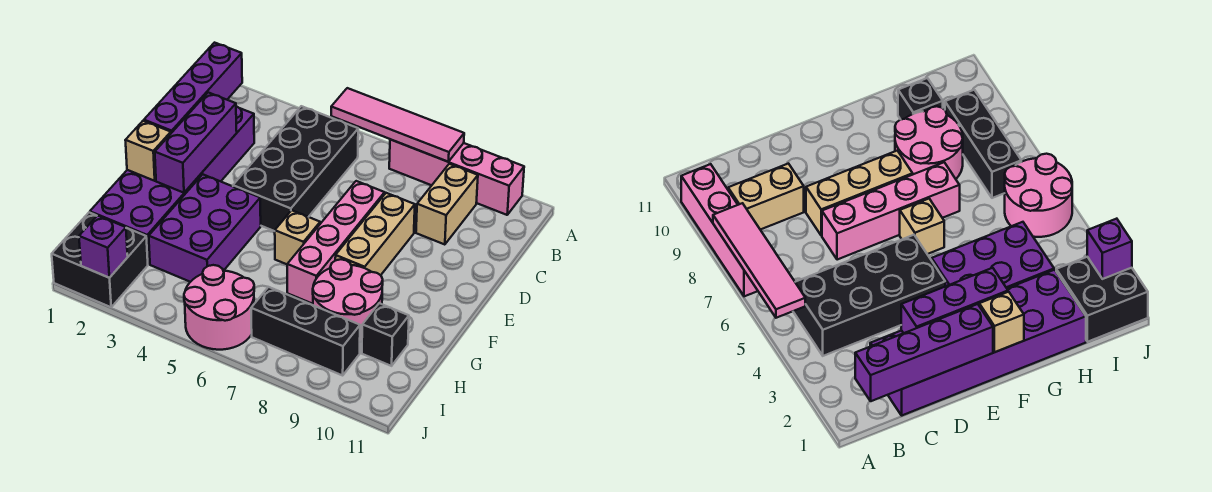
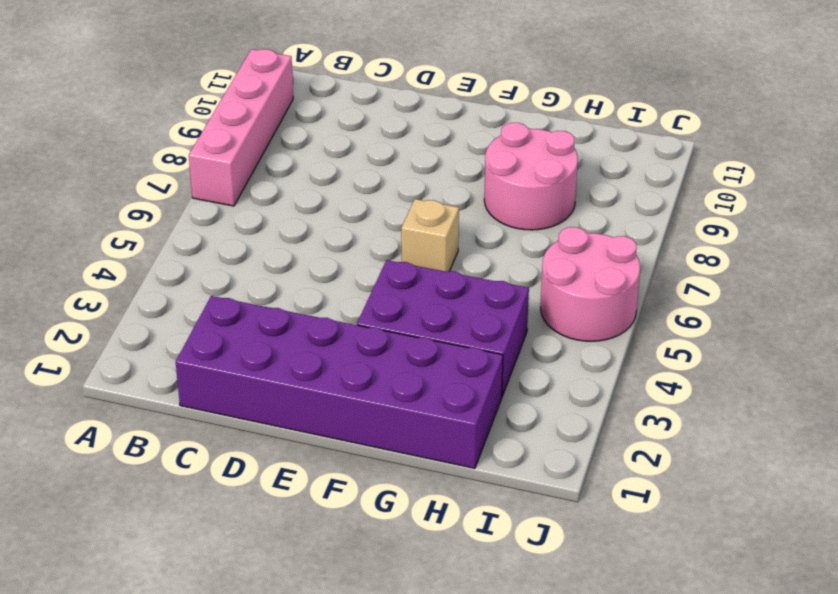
none -> black 2x4 brick [233,106,358,231]
none -> tan 1x2 brick [416,164,478,245]
none -> pink 1x4 brick [287,181,385,304]

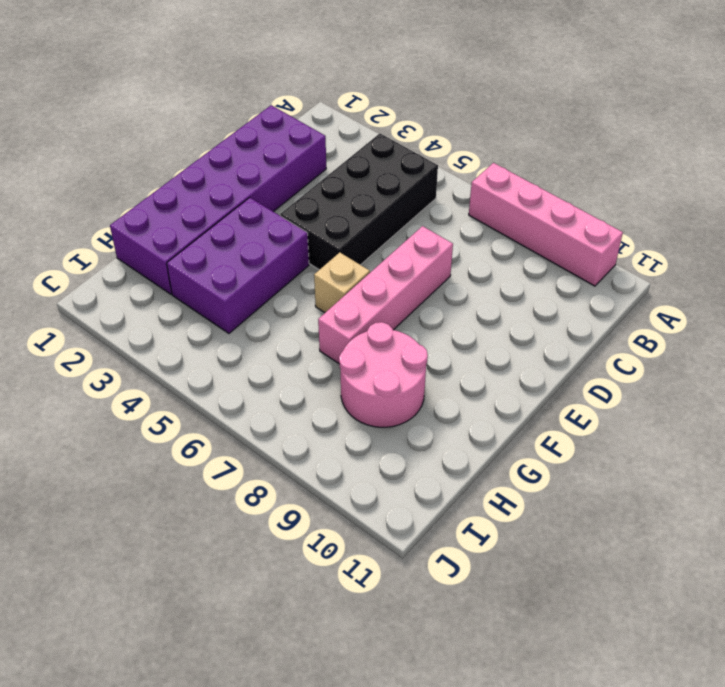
none -> tan 1x2 brick [416,164,478,245]
none -> tan 1x3 brick [335,193,415,275]
none -> black 1x1 brick [362,303,409,366]

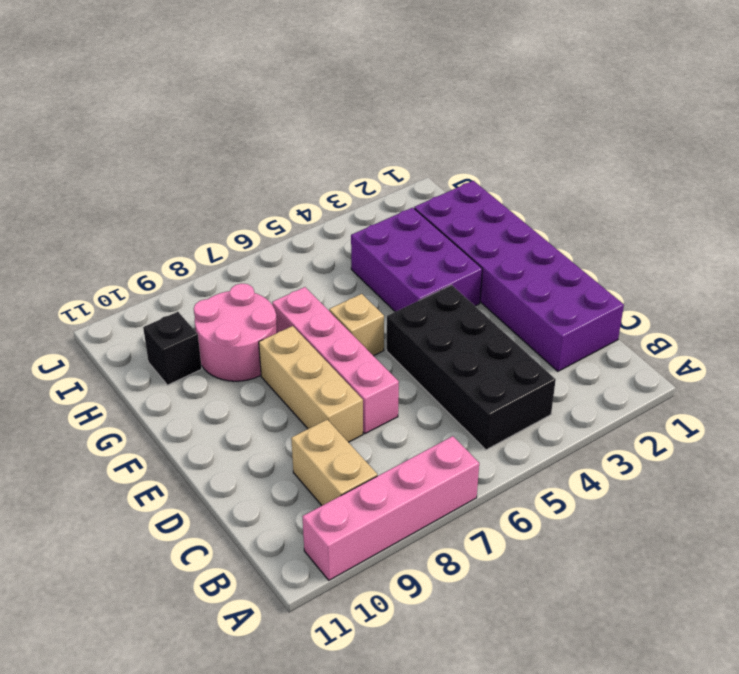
none -> black 2x2 brick [52,213,148,307]
none -> pink 2x2 round brick [184,265,254,350]
none -> black 1x3 brick [251,287,360,375]

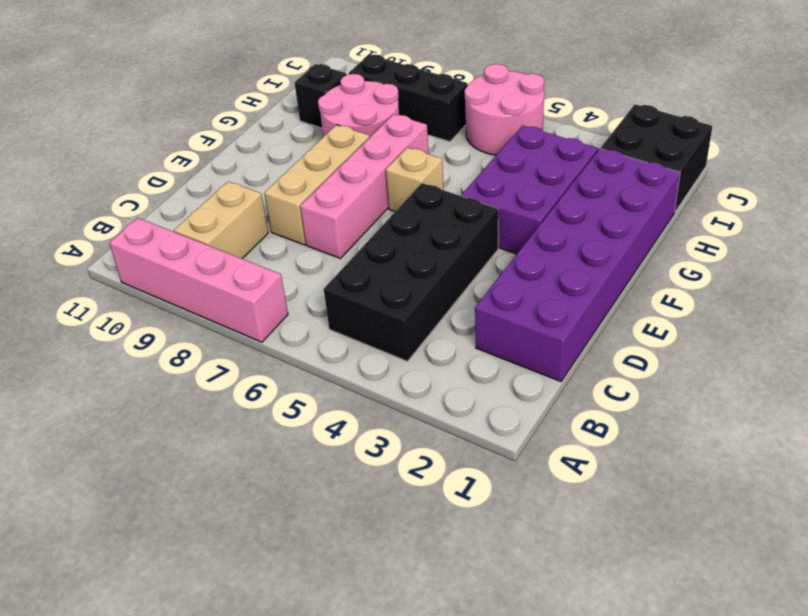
none -> pink 1x4 tile [331,88,464,162]
none -> purple 1x4 brick [144,43,242,133]
none -> purple 1x3 brick [155,92,237,193]

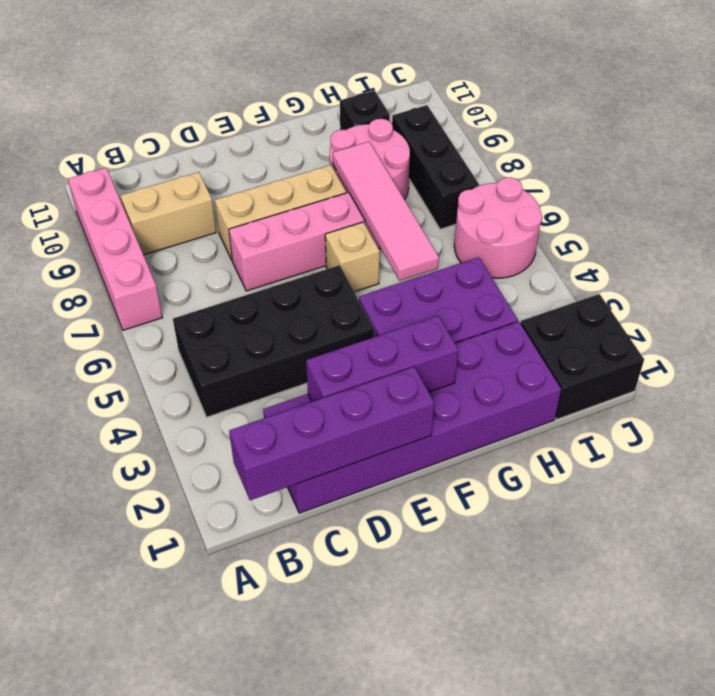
pink 1x4 tile [333,142,439,281] -> pink 1x4 tile moved to [331,88,464,162]
none -> tan 1x1 brick [125,121,171,181]
none -> purple 1x1 brick [79,216,128,278]

